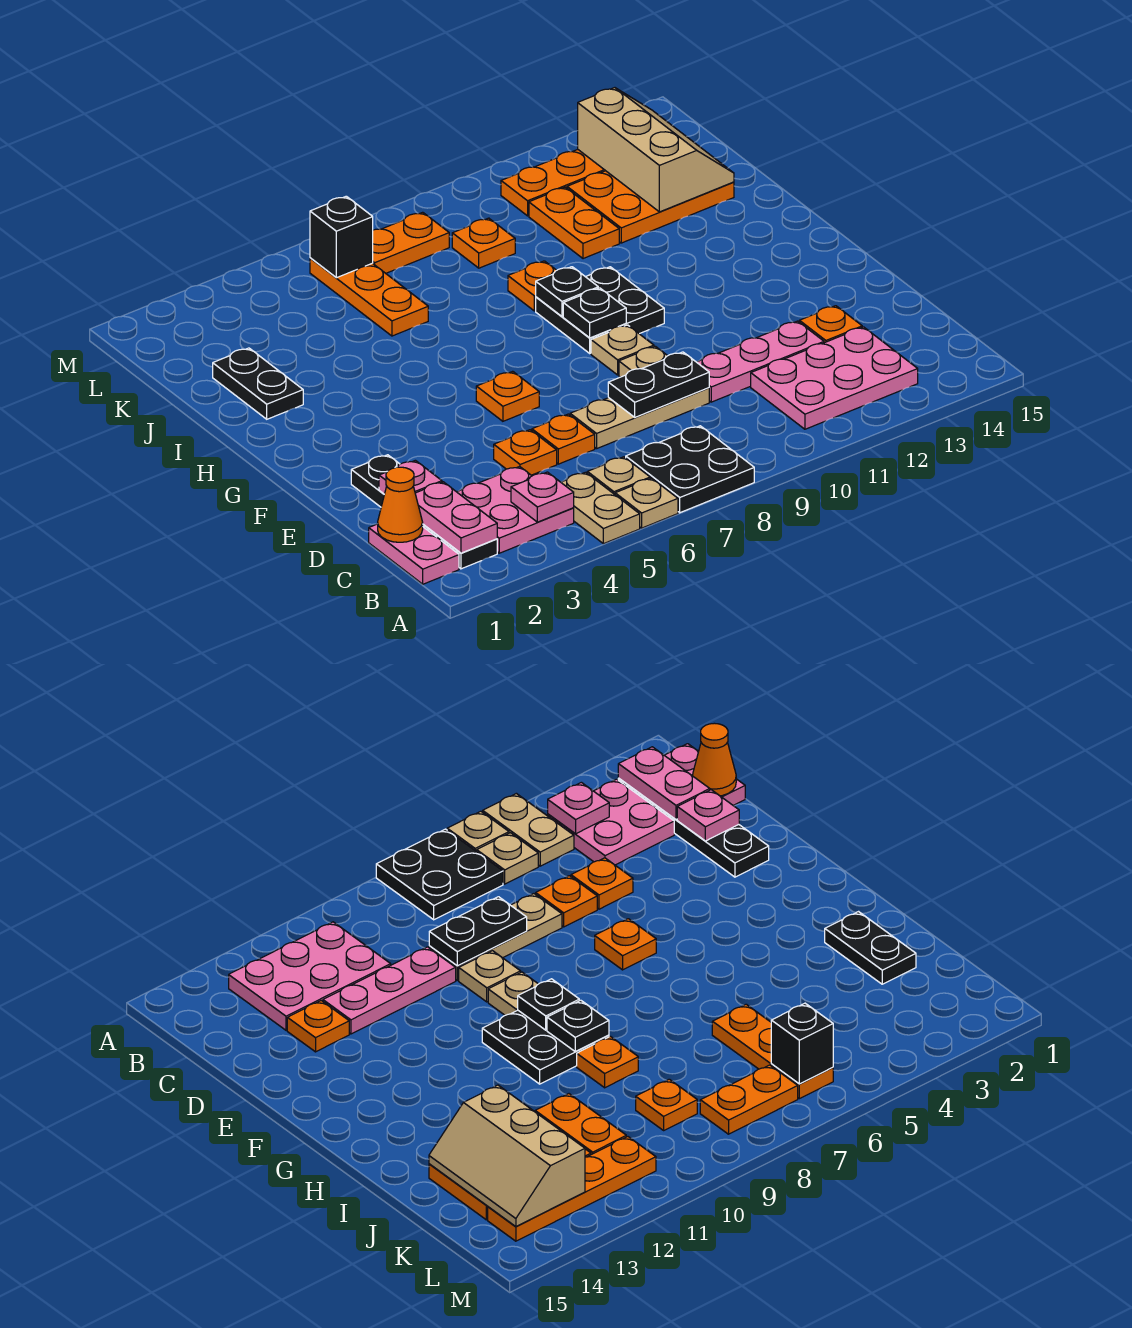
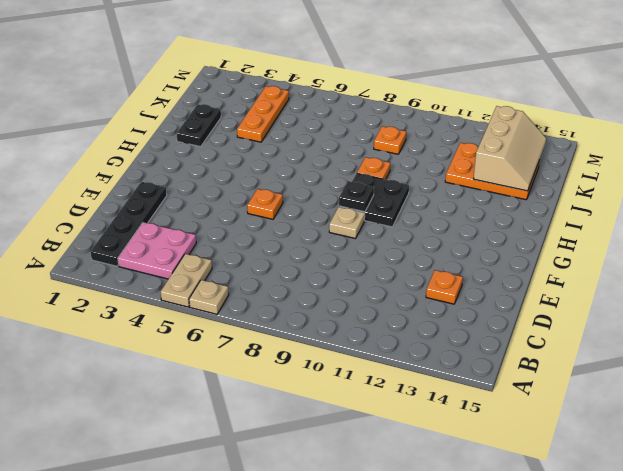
orange 1x3 plate [237,86,289,142] -> orange 1x3 plate moved to [310,258,428,336]
none -> black 2x2 plate [626,426,754,513]
none -> pink 1x2 plate [369,524,459,584]
none -> tan 1x1 plate [587,457,650,494]
none -> pink 2x3 plate [751,327,918,429]

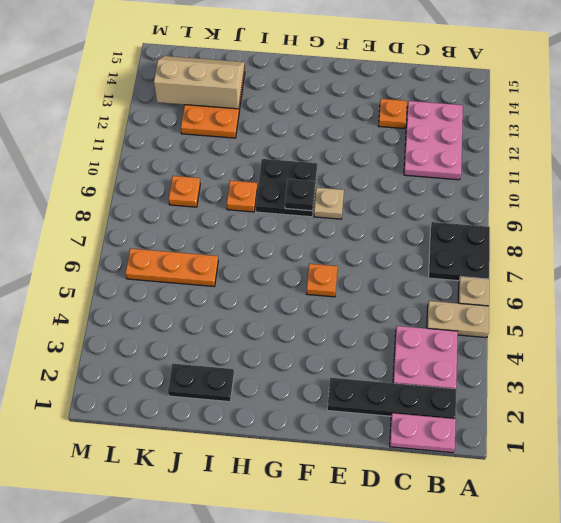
none -> tan 1x1 plate [587,457,650,494]
none -> orange 1x1 plate [494,430,557,475]
none -> orange 1x1 plate [532,414,595,464]
none -> tan 1x3 plate [570,388,709,448]

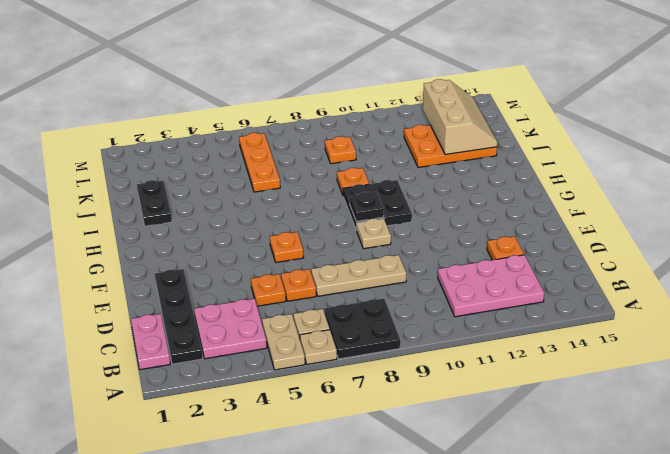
none -> pink 1x3 plate [697,321,824,402]
none -> tan 1x1 plate [619,346,667,377]
none -> orange 1x2 plate [529,187,619,259]
none -> orange 1x2 plate [373,212,449,273]

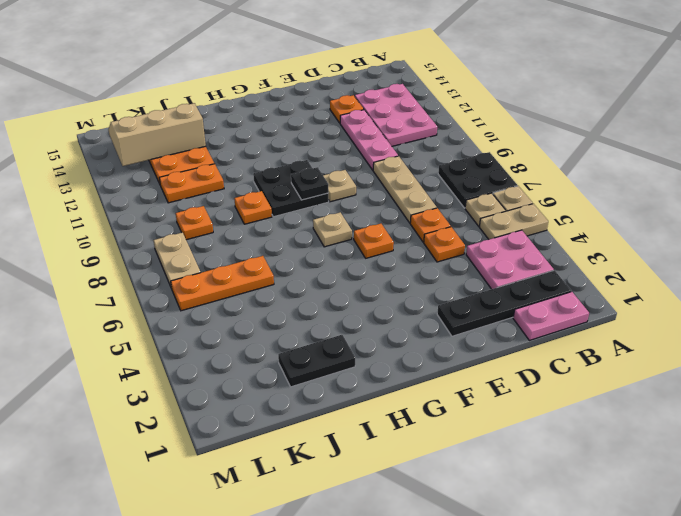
tan 1x1 plate [313,212,352,247] -> tan 1x1 plate moved to [619,346,667,377]
tan 1x2 plate [153,232,201,288] -> orange 1x2 plate [373,212,449,273]
none -> orange 1x4 plate [501,150,605,216]
none -> pink 1x2 plate [415,482,497,553]
none -> pink 1x1 plate [511,472,574,522]
none -> orange 1x1 cone [378,467,423,542]

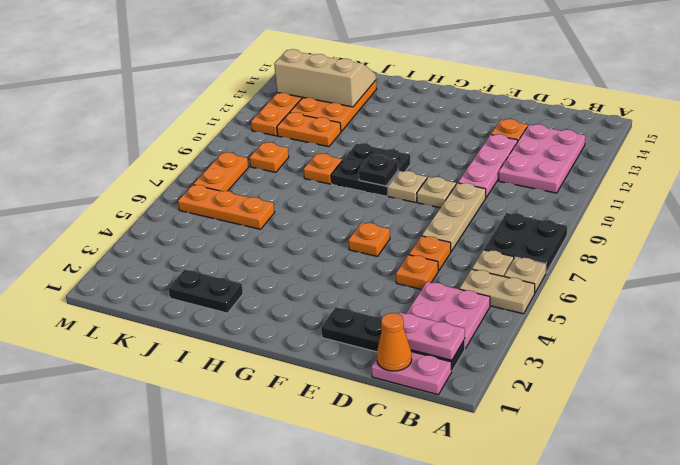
none -> pink 1x1 plate [511,472,574,522]
none -> pink 1x1 plate [379,460,442,494]
none -> black 1x2 plate [608,352,709,417]
none -> black 1x1 plate [536,267,598,317]

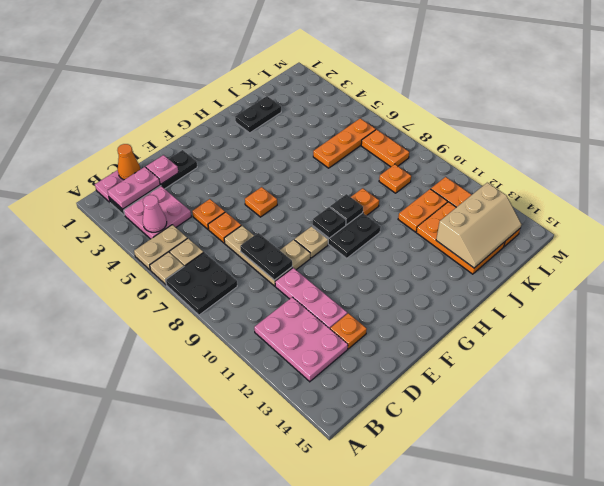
pink 1x1 cone [143,195,167,232] -> pink 1x1 plate [511,472,574,522]
none -> black 1x1 brick [310,196,373,278]

